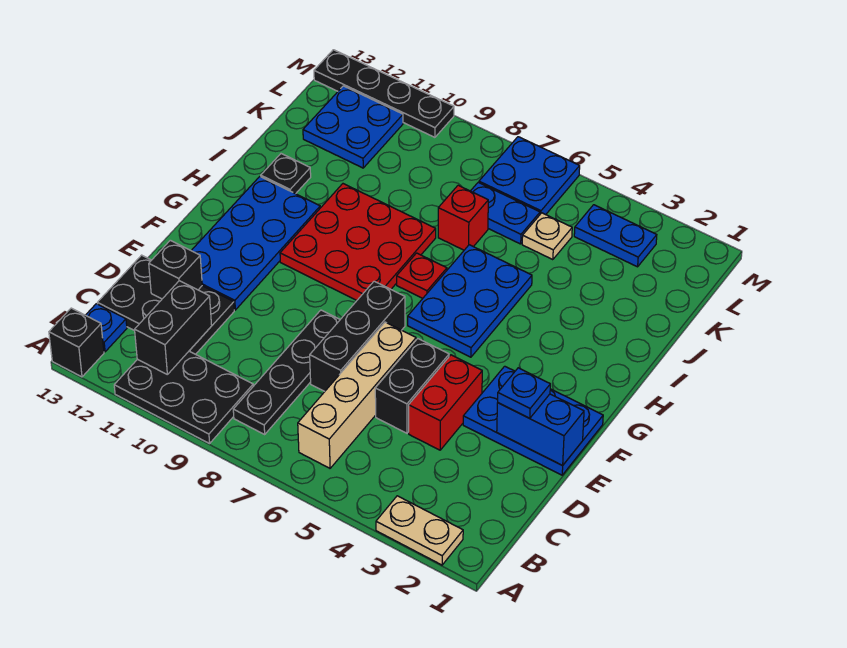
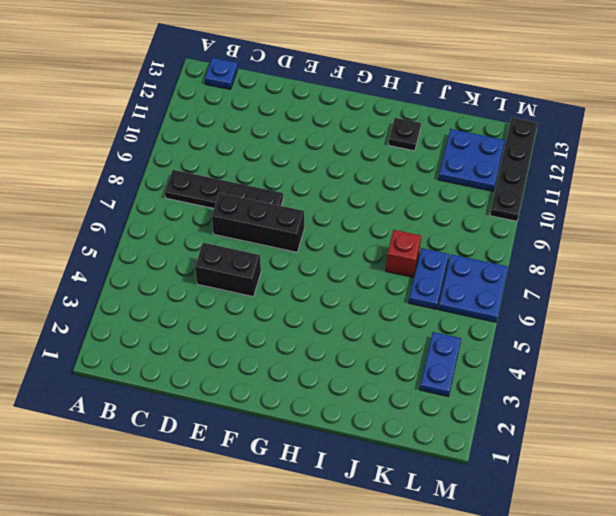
none -> tan 1x2 plate [376,496,463,565]
none -> black 2x3 plate [114,351,253,444]
none -> black 1x1 brick [49,308,104,377]

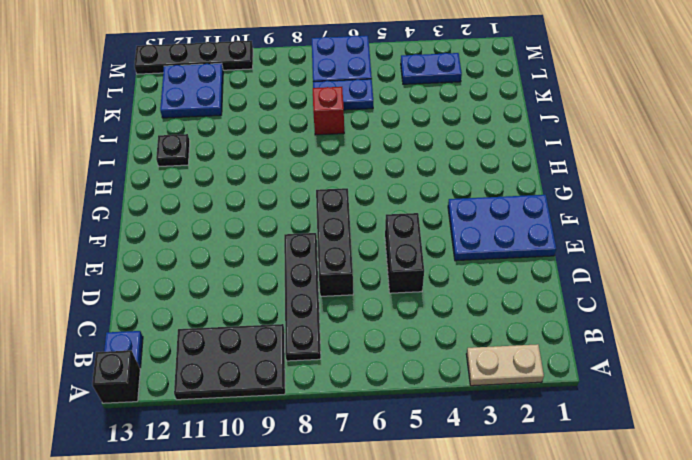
none -> tan 1x4 brick [298,322,416,468]
none -> black 2x3 plate [98,255,234,354]
none -> red 1x2 brick [409,355,482,450]

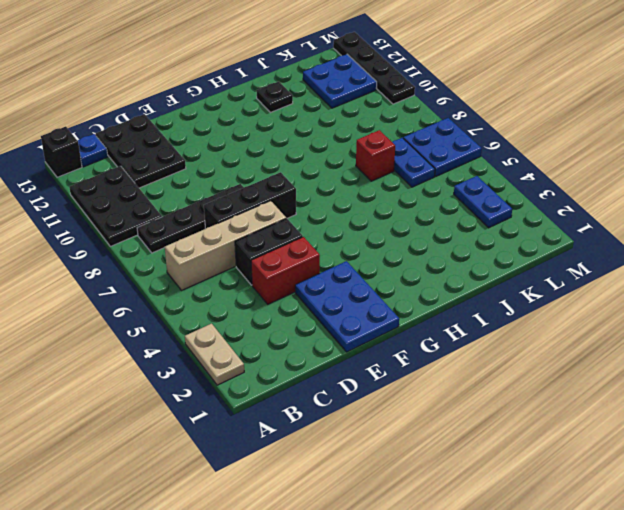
none -> blue 2x4 plate [191,177,320,310]
none -> blue 2x3 plate [408,245,532,357]
none -> red 3x3 plate [280,184,436,300]

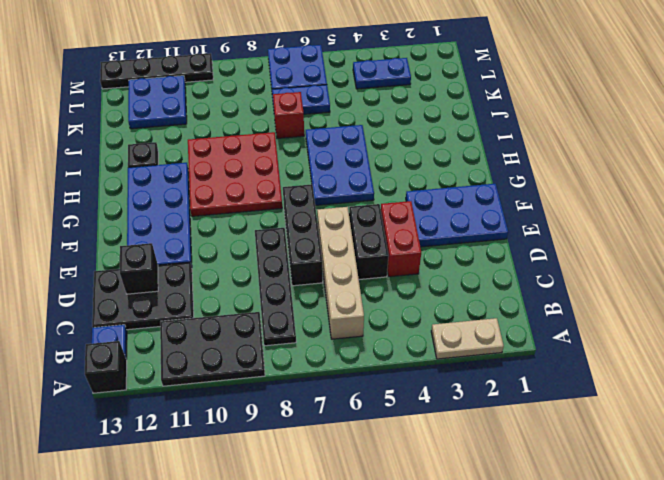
none -> red 1x1 plate [397,253,447,298]
none -> tan 1x1 plate [522,213,572,260]
none -> black 1x2 brick [135,281,212,374]

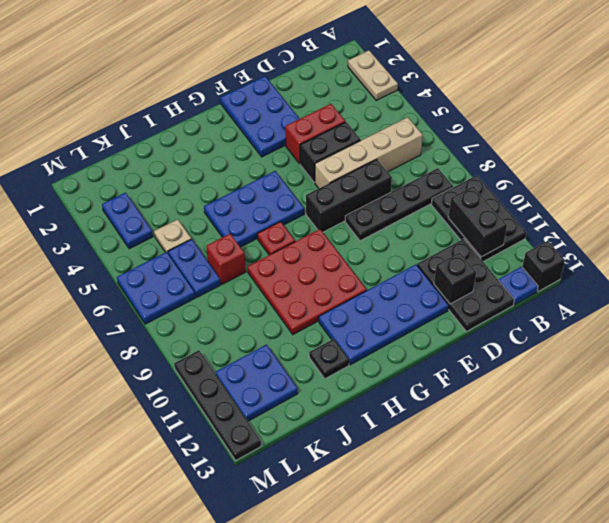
black 1x2 brick [448,186,507,257] -> black 1x2 brick turned to [135,281,212,374]
none -> blue 1x2 brick [497,394,584,466]
none -> blue 1x1 plate [498,368,550,418]

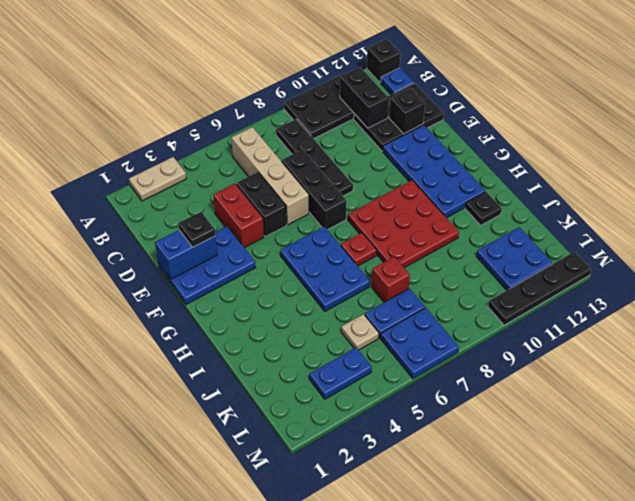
black 1x1 plate [178,212,215,247] -> blue 1x1 plate [498,368,550,418]

